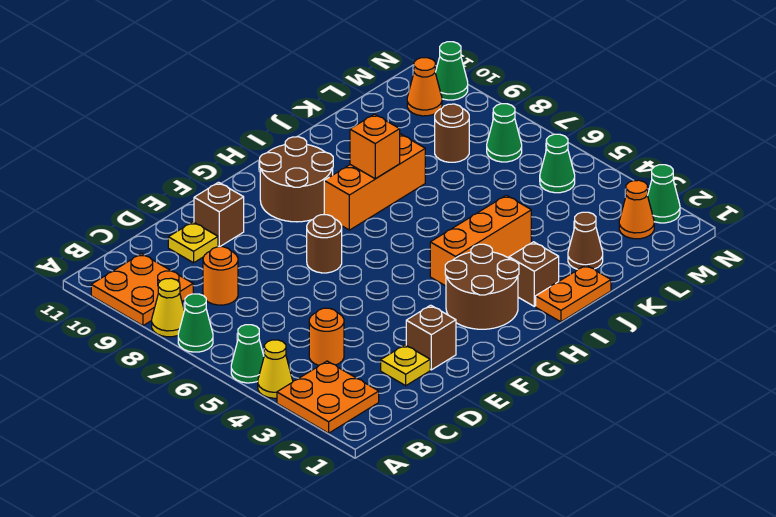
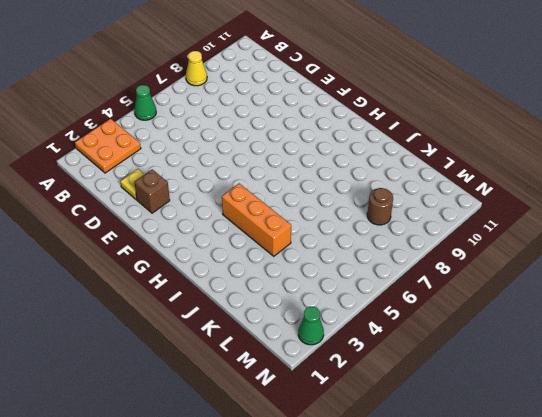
none -> yellow 1x1 cone [258,340,293,398]
none -> green 1x1 cone [178,294,213,352]
none -> orange 2x2 plate [91,254,193,326]

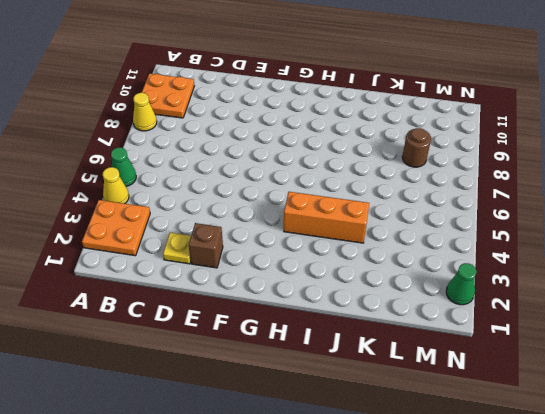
none -> green 1x1 cone [178,294,213,352]
none -> orange 1x1 round brick [309,308,344,365]
none -> orange 1x1 round brick [203,247,238,305]

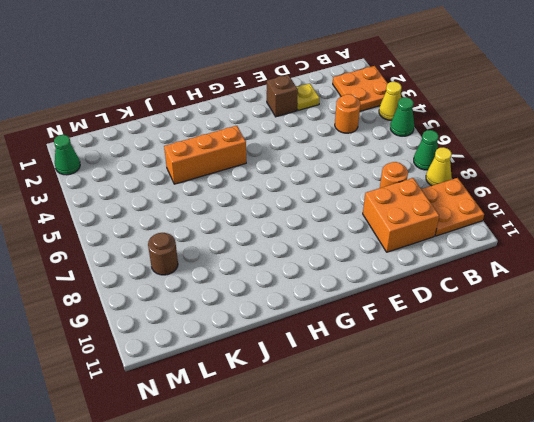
orange 2x2 brick [363,178,439,252] -> yellow 1x1 plate [168,222,218,263]
none -> brown 1x1 brick [194,182,244,247]
none -> brown 1x1 round brick [307,215,342,273]
none -> brown 2x2 round brick [445,244,519,329]

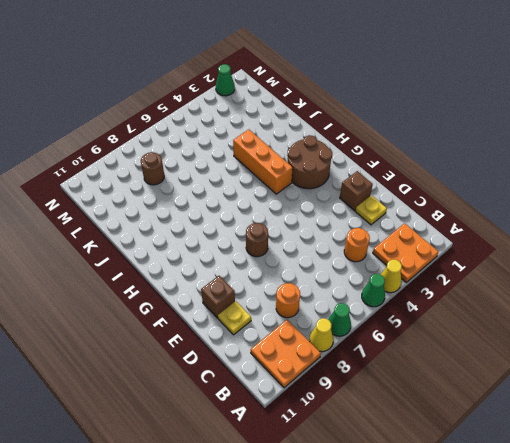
none -> brown 2x2 round brick [260,137,333,222]
none -> orange 1x3 brick [324,134,425,230]
none -> orange 1x2 plate [536,265,611,322]

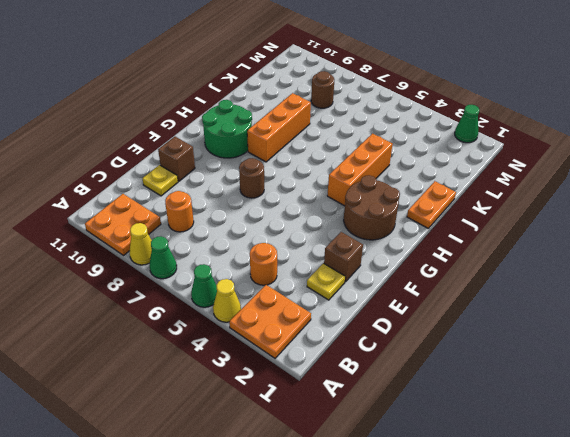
green 2x2 round brick [202,100,252,158] -> brown 2x2 round brick [260,137,333,222]
none -> brown 1x1 brick [509,242,559,306]
none -> brown 1x1 cone [568,212,603,269]
none -> orange 1x1 cone [619,180,654,239]

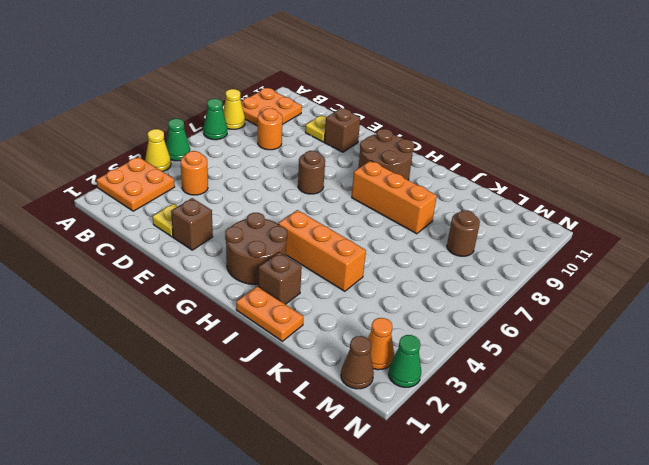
brown 1x1 cone [341,336,374,389] -> brown 1x1 cone moved to [568,212,603,269]
none -> green 1x1 cone [540,134,575,193]
none -> green 1x1 cone [487,104,522,162]
none -> orange 1x1 cone [407,58,442,116]

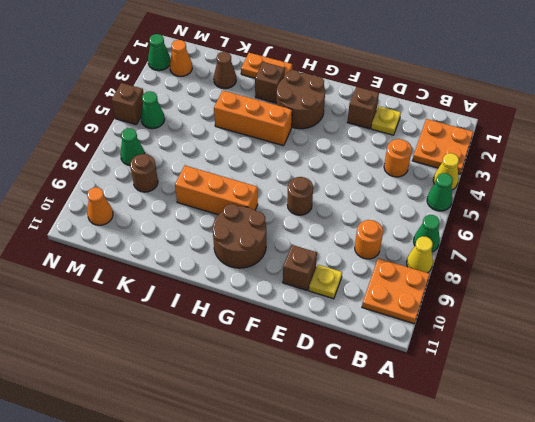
brown 1x1 brick [112,83,144,124] -> none
none -> green 1x1 cone [435,42,468,100]
none -> orange 1x1 brick [350,114,400,179]

